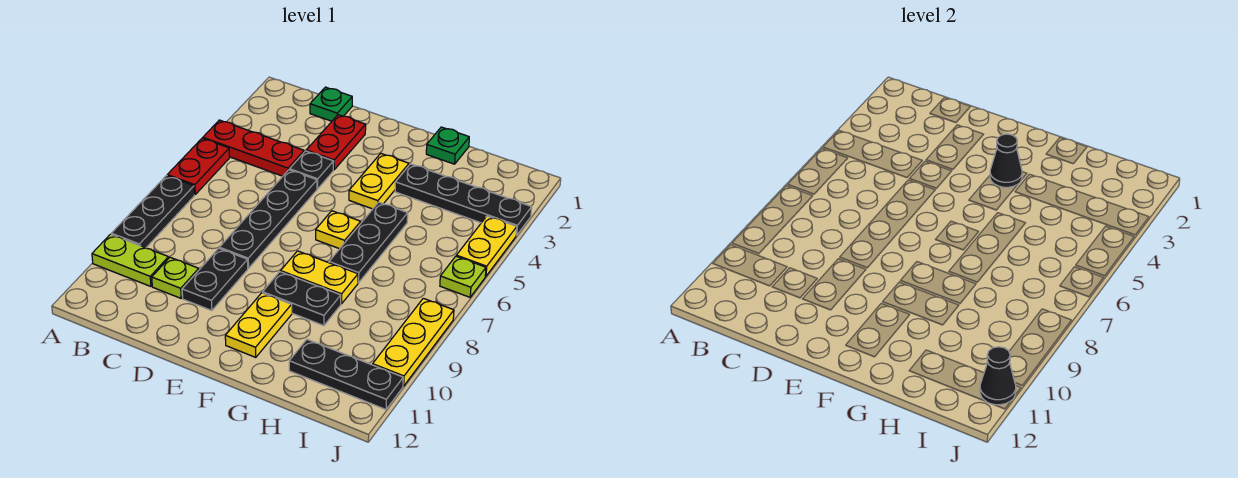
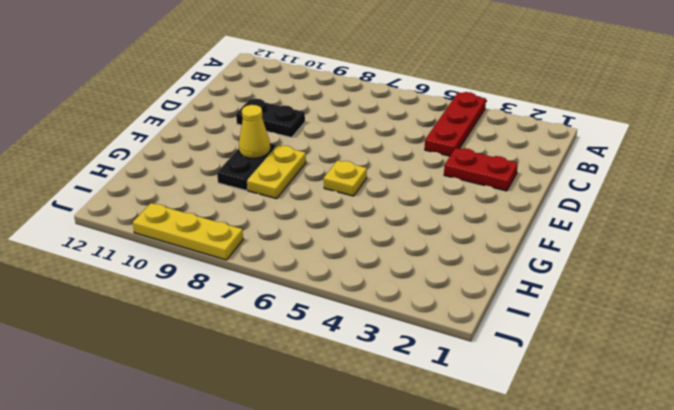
yellow 1x1 cone [239,105,270,158] -> none
none -> red 1x2 plate [167,138,230,195]
none -> black 1x3 plate [111,176,194,248]
none -> lime 1x2 plate [92,234,169,286]

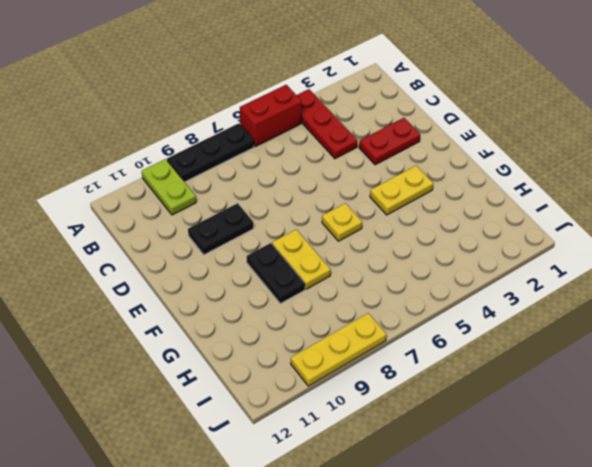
red 1x2 brick [240,85,302,147] -> red 1x2 plate [167,138,230,195]
none -> green 1x1 plate [310,87,352,121]
none -> lime 1x1 plate [152,257,199,298]
none -> black 1x1 plate [290,151,334,189]

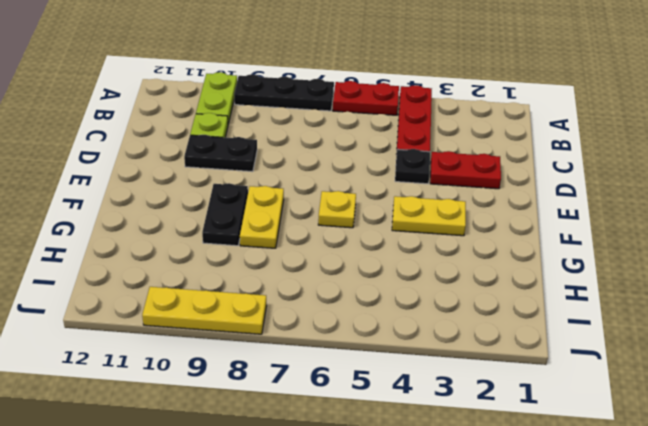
none -> green 1x1 plate [310,87,352,121]
none -> black 1x4 plate [219,170,317,268]
none -> yellow 1x2 plate [225,293,292,357]

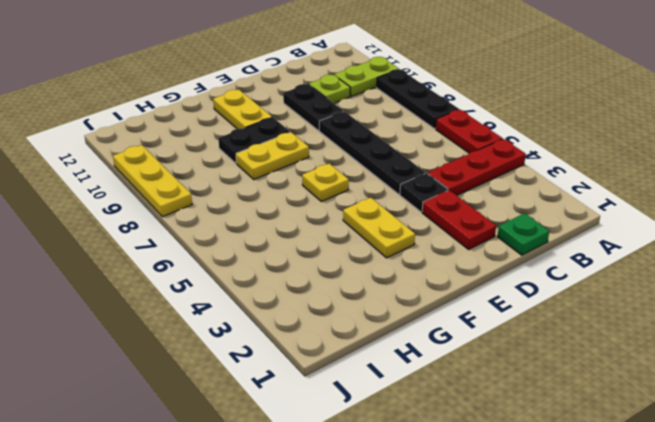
none -> green 1x1 plate [426,127,469,164]
none -> black 1x4 plate [395,164,532,235]
none -> black 1x3 plate [329,202,408,283]

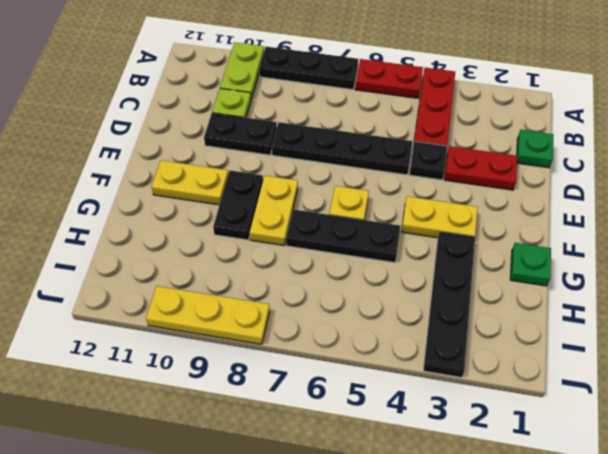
none -> black 1x3 plate [289,340,403,409]
none -> yellow 1x2 plate [456,216,517,276]
none -> lime 1x1 plate [440,256,486,297]

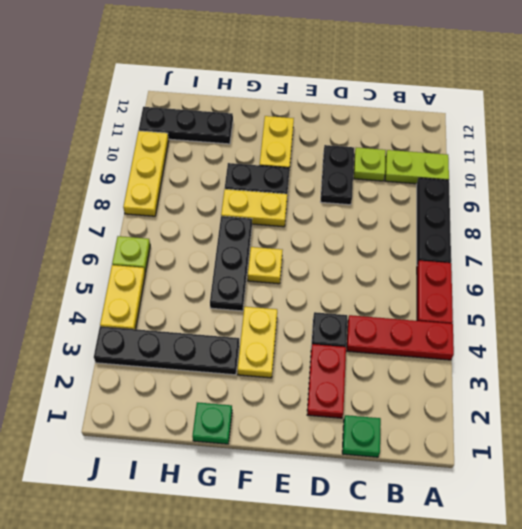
none -> black 1x4 plate [219,170,317,268]
none -> black 1x1 cone [990,134,1022,187]
none -> black 1x1 cone [980,347,1016,405]

